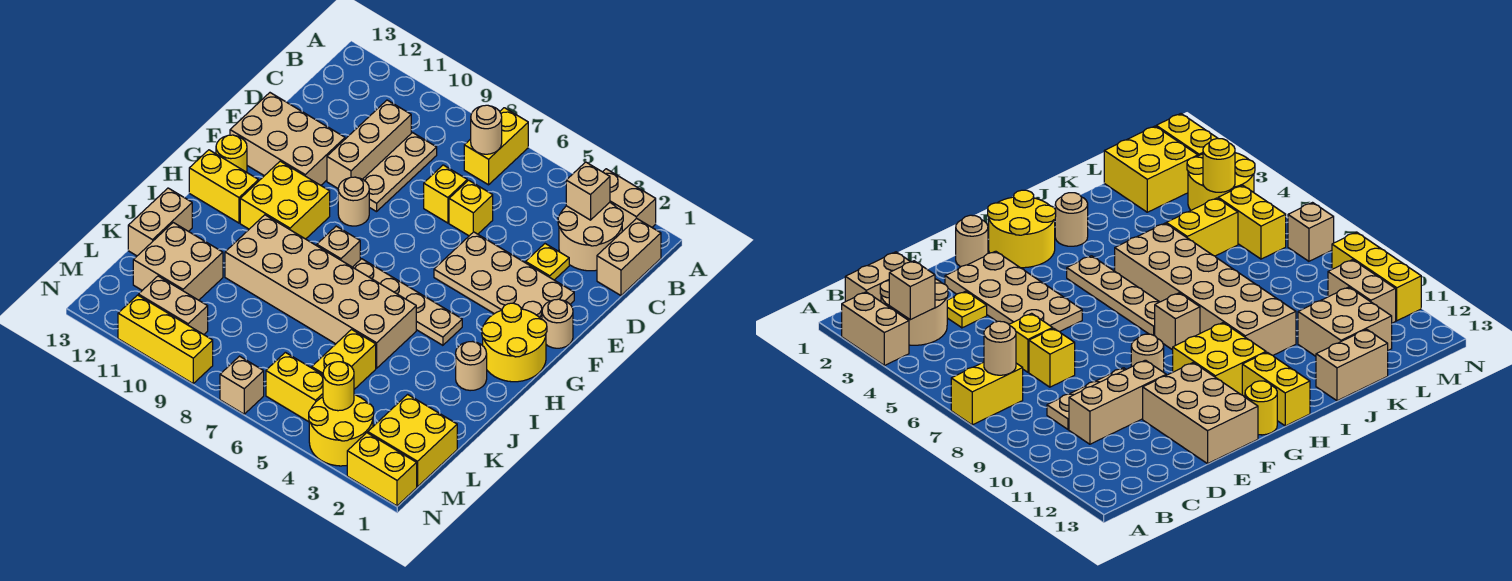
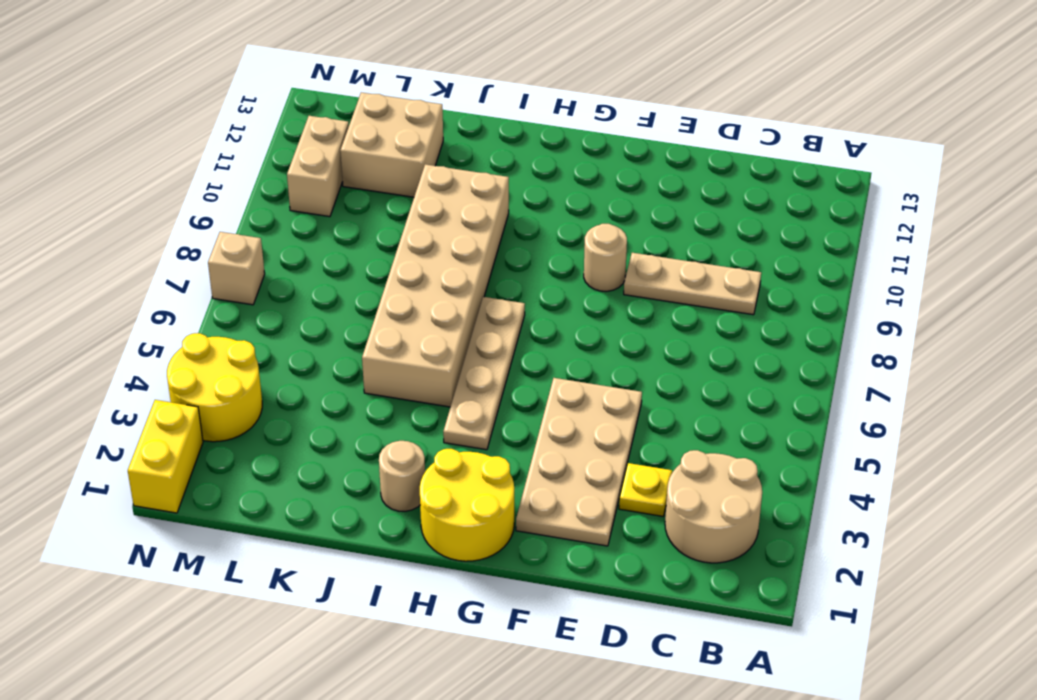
none -> tan 1x2 brick [603,169,656,232]
none -> yellow 1x2 brick [464,108,528,185]
none -> tan 1x2 brick [597,218,661,295]
none -> tan 1x3 brick [327,100,411,188]

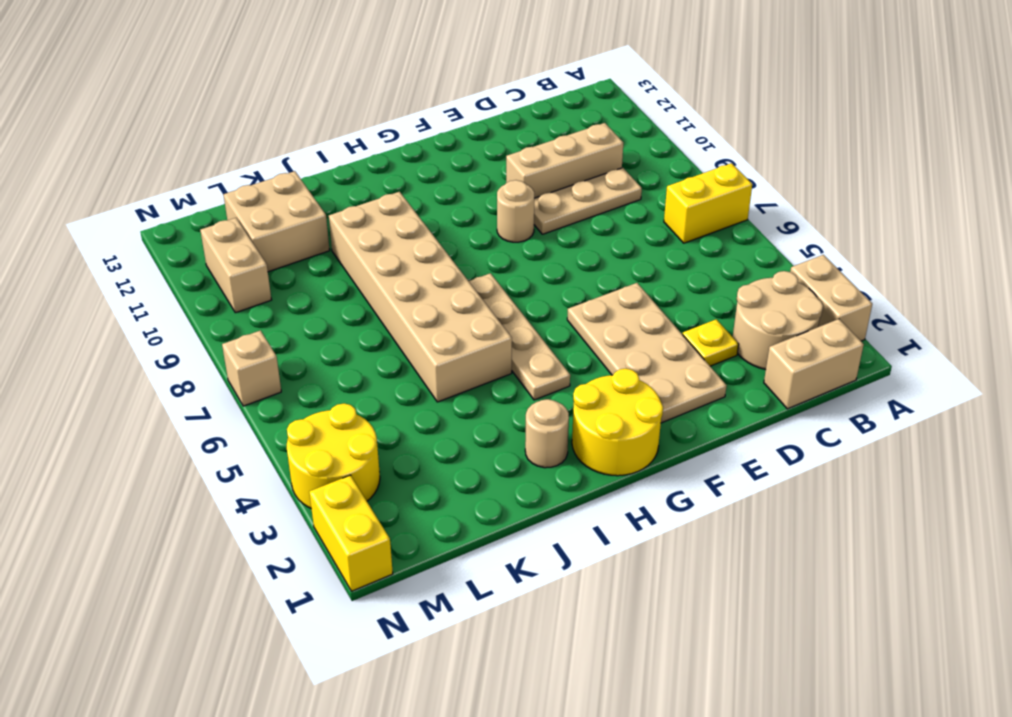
none -> yellow 1x1 brick [449,180,493,236]
none -> yellow 1x1 brick [424,165,467,223]
none -> tan 2x3 brick [230,93,345,185]
none -> tan 1x1 round brick [542,299,573,348]

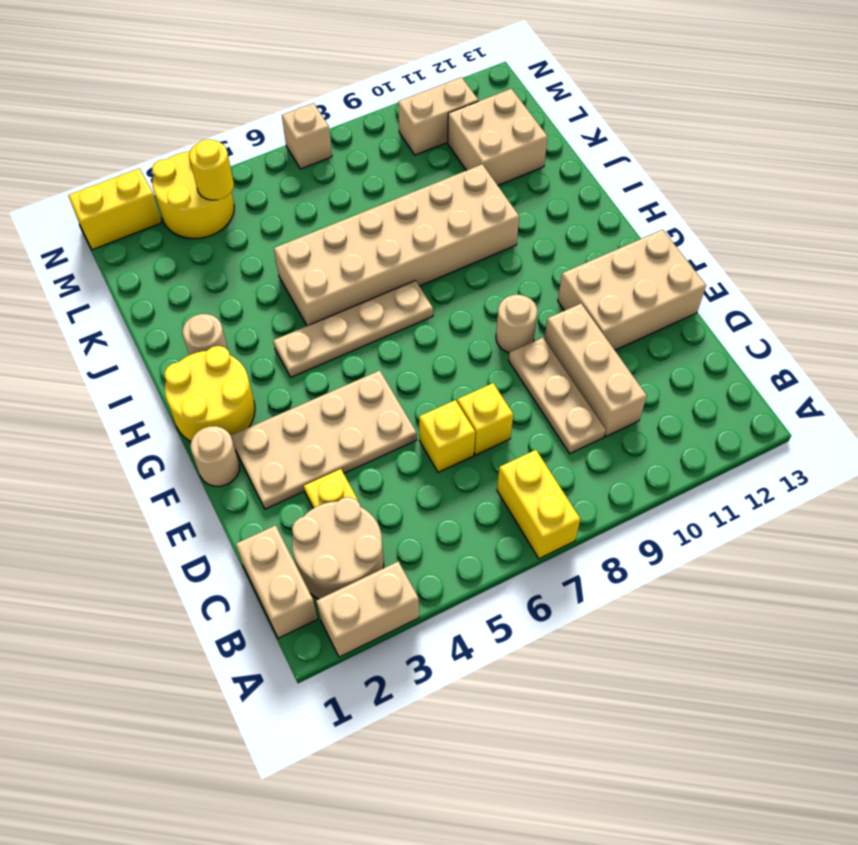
none -> yellow 2x2 brick [240,161,330,239]
none -> yellow 1x1 round brick [216,135,247,172]
none -> tan 1x1 brick [317,226,360,267]
none -> yellow 1x2 brick [189,150,258,223]

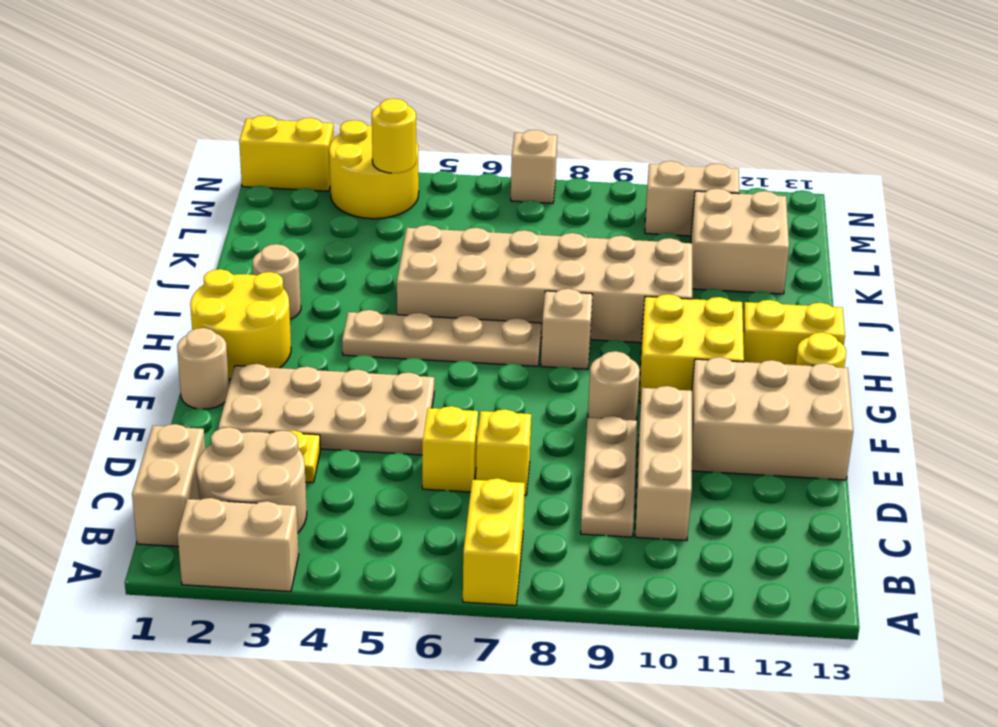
none -> tan 1x2 brick [128,188,192,256]
none -> yellow 1x2 brick [312,330,376,389]
none -> yellow 2x2 brick [368,394,457,487]
none -> yellow 1x2 brick [266,352,323,422]

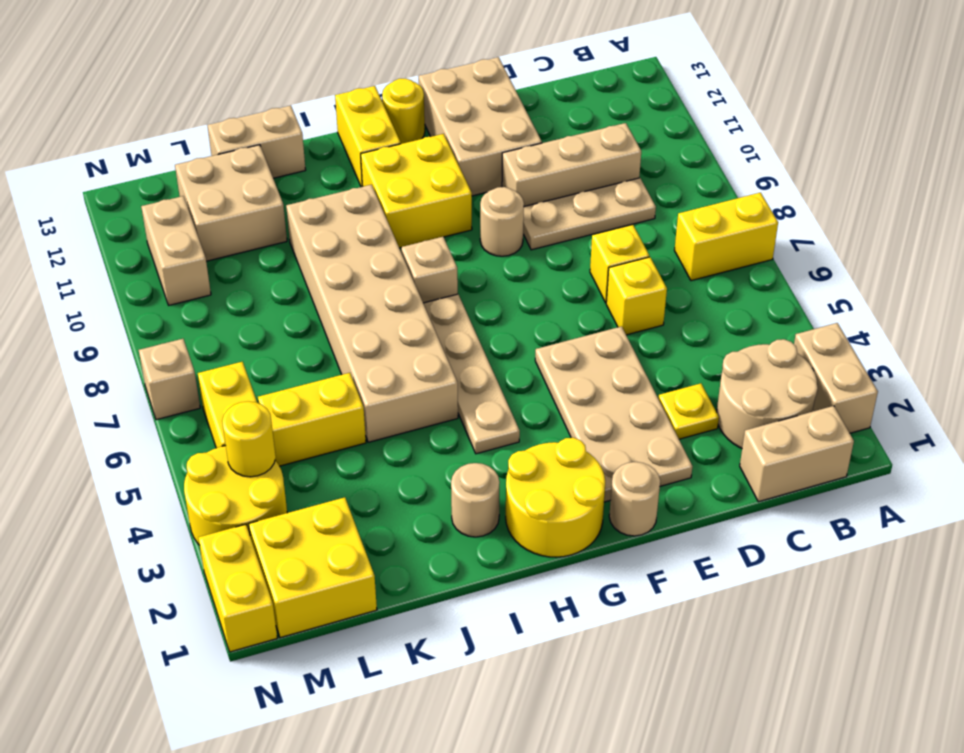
none -> yellow 1x3 brick [118,295,213,383]
none -> tan 1x1 brick [566,162,610,220]
none -> tan 1x1 round brick [471,105,502,154]

